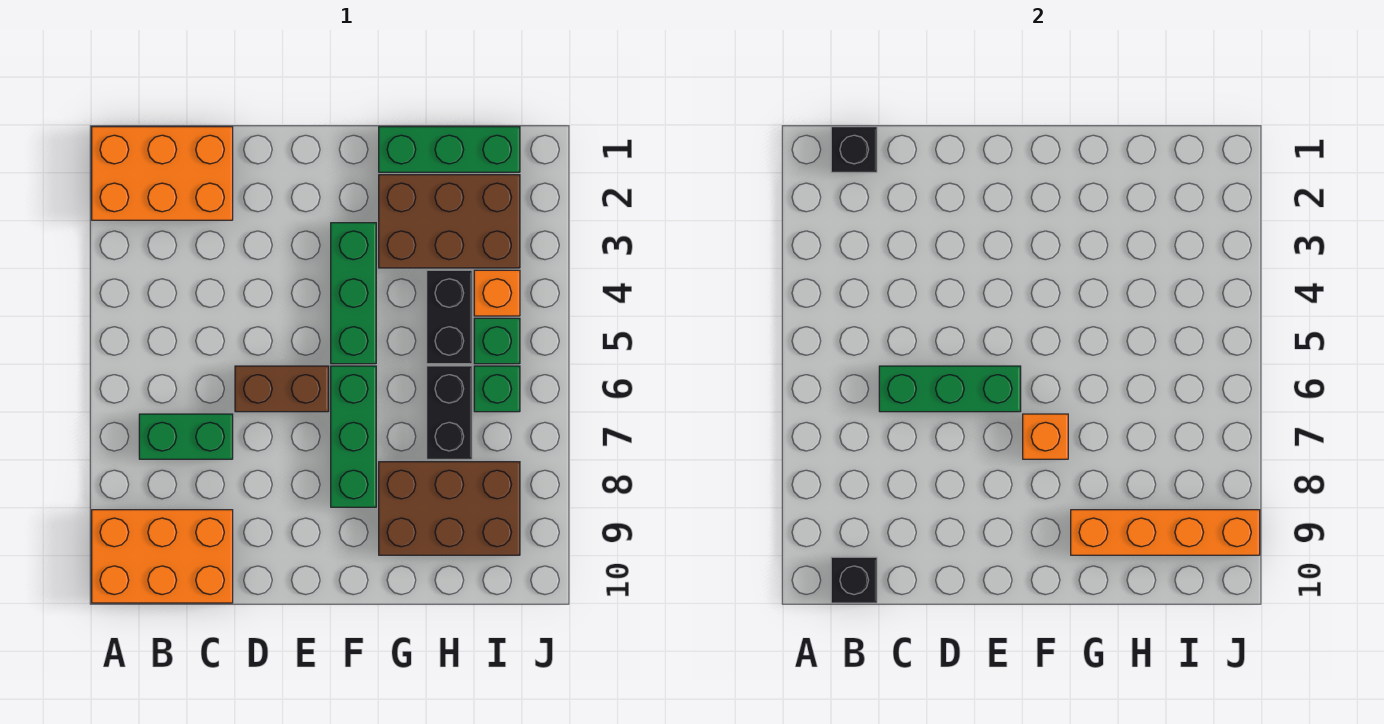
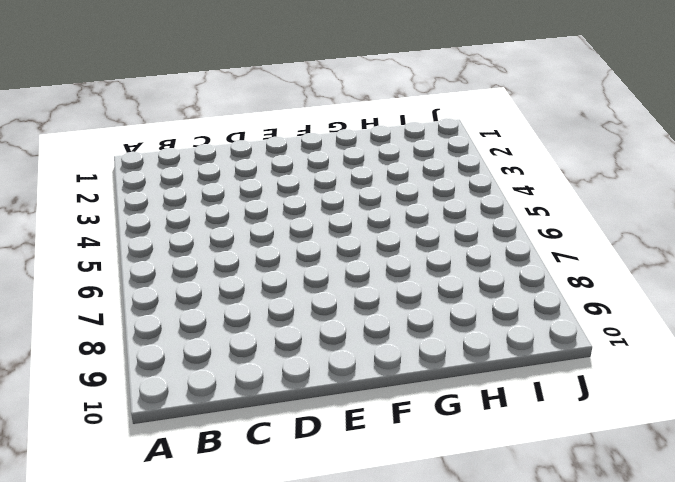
none -> orange 2x3 brick [92,127,233,220]
none -> orange 2x3 brick [92,510,233,603]
none -> green 1x2 brick [139,414,233,459]

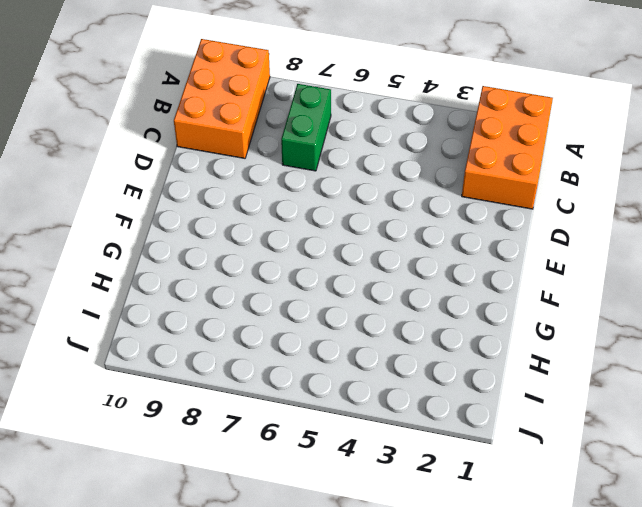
none -> brown 1x2 brick [235,366,329,412]
none -> green 1x3 brick [331,223,376,364]
none -> green 1x3 brick [331,366,376,507]

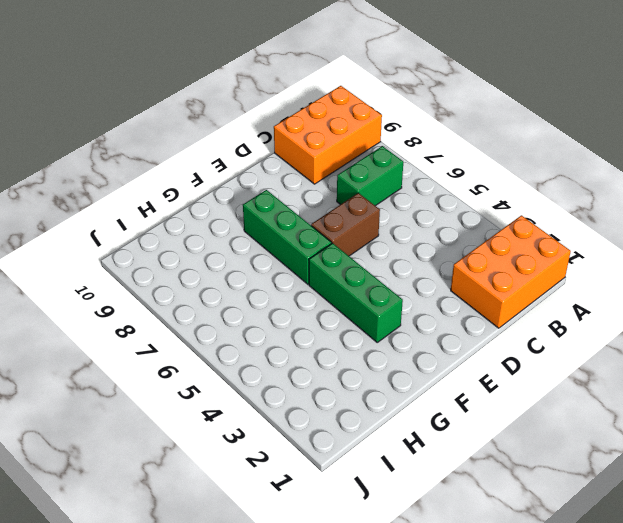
none -> green 1x3 brick [379,127,520,172]
none -> brown 2x3 brick [379,175,520,268]
none -> brown 2x3 brick [379,462,520,555]

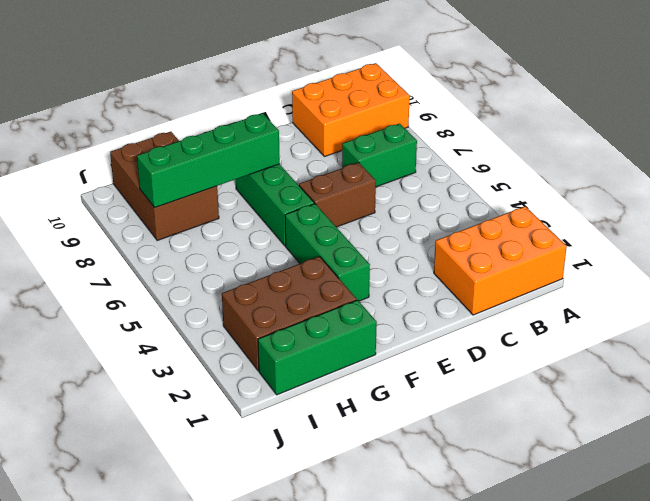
green 1x4 brick [137,113,280,208] -> none
brown 2x3 brick [110,132,219,240] -> brown 2x3 brick turned to [379,462,520,555]
none -> black 1x2 brick [427,270,472,364]
none -> black 1x2 brick [427,366,472,459]
none -> orange 1x1 brick [474,270,520,316]

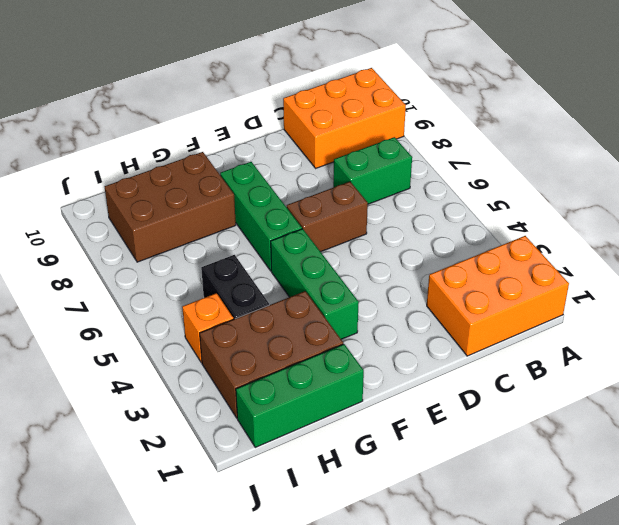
none -> black 1x2 brick [427,366,472,459]
none -> green 1x1 brick [474,318,520,364]
none -> green 1x1 brick [474,366,520,412]

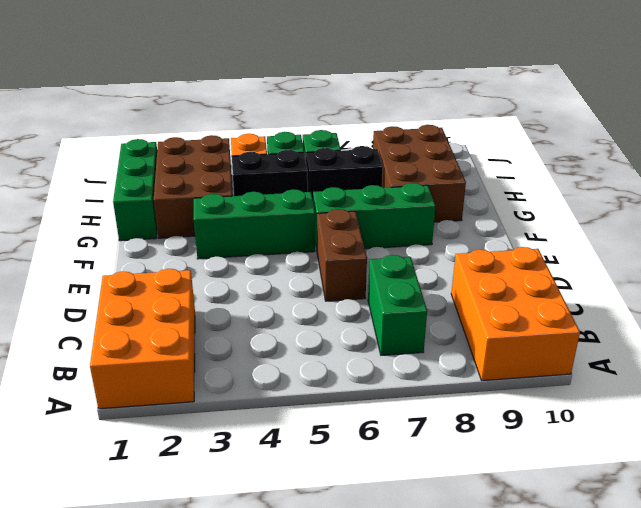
none -> black 1x1 brick [831,127,877,172]
none -> black 1x1 brick [831,557,877,603]
none -> green 1x3 brick [879,366,1021,412]

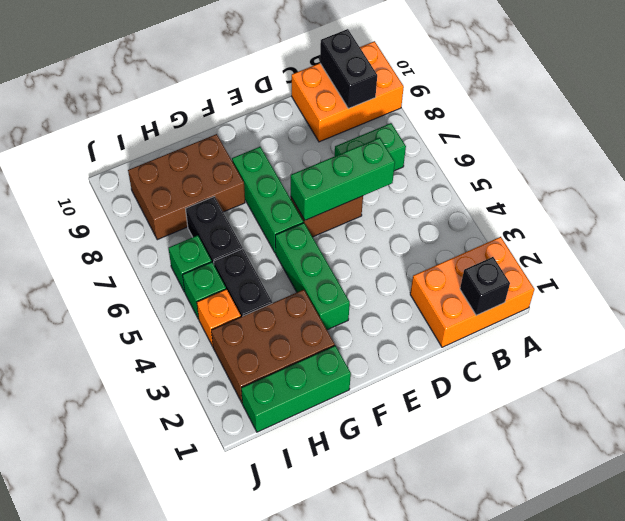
black 1x2 brick [320,29,377,109] -> black 1x1 brick [831,557,877,603]
none -> orange 1x1 brick [1023,414,1068,459]
none -> orange 1x4 brick [1071,510,1260,555]

